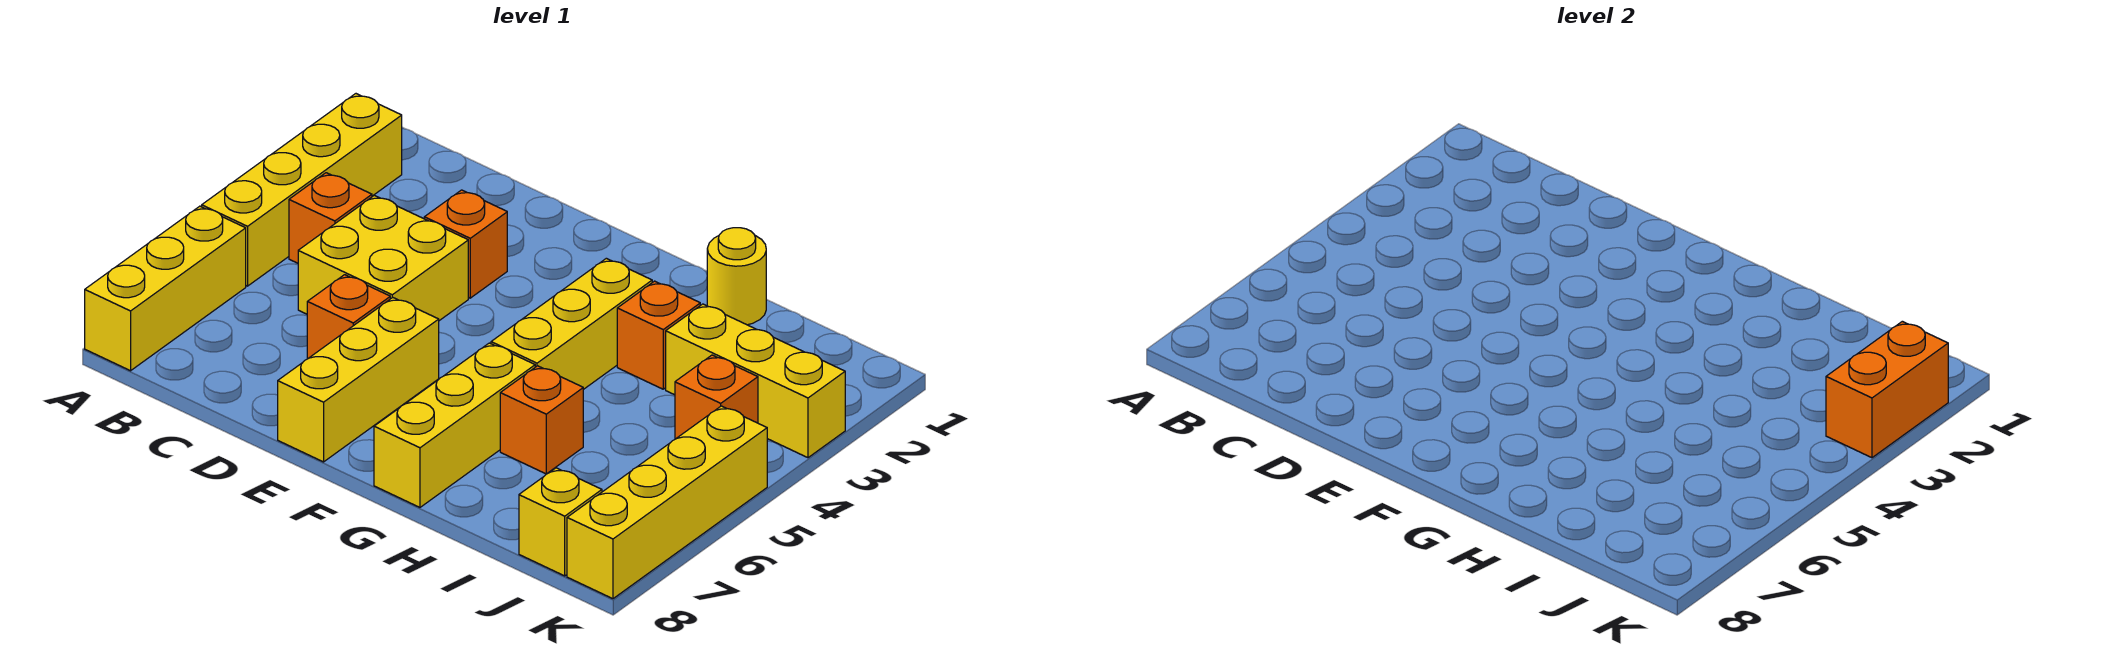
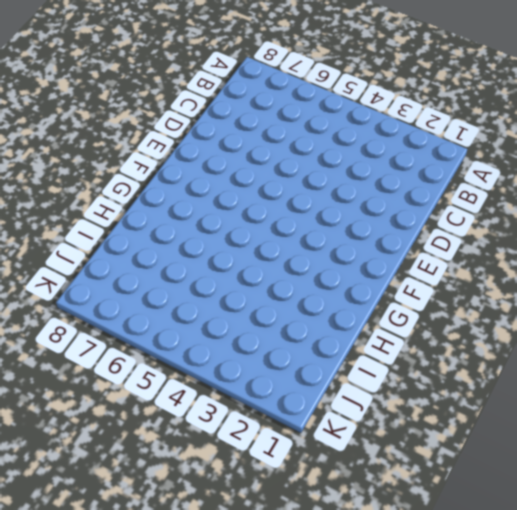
none -> yellow 1x4 brick [202,94,402,286]
none -> yellow 1x3 brick [85,206,246,371]
none -> orange 1x1 brick [289,173,372,263]

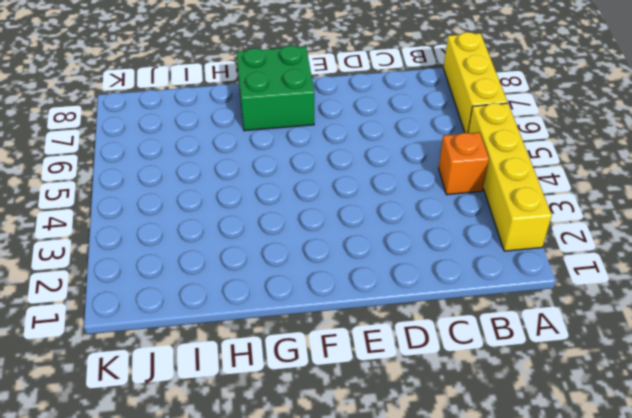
green 2x2 brick [237,46,314,131] -> yellow 1x3 brick [374,343,535,507]
none -> yellow 2x2 brick [298,195,468,321]
none -> orange 1x1 brick [424,190,507,298]
none -> orange 1x1 brick [307,275,390,359]

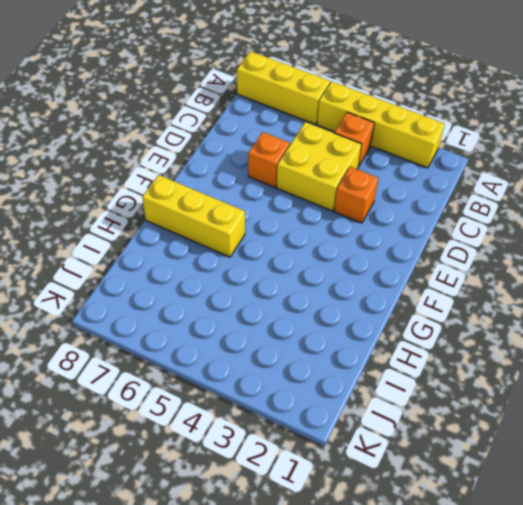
none -> yellow 1x3 brick [278,297,439,462]
none -> yellow 1x3 brick [491,258,652,390]
none -> yellow 1x1 round brick [707,228,766,325]

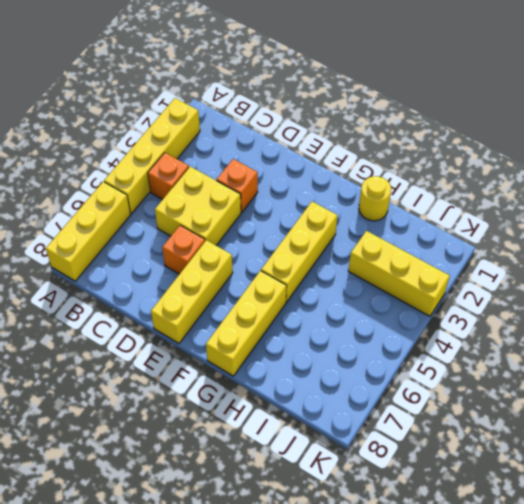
none -> orange 1x1 brick [617,281,700,389]
none -> orange 1x1 brick [500,366,583,474]
none -> orange 1x1 brick [675,355,758,439]

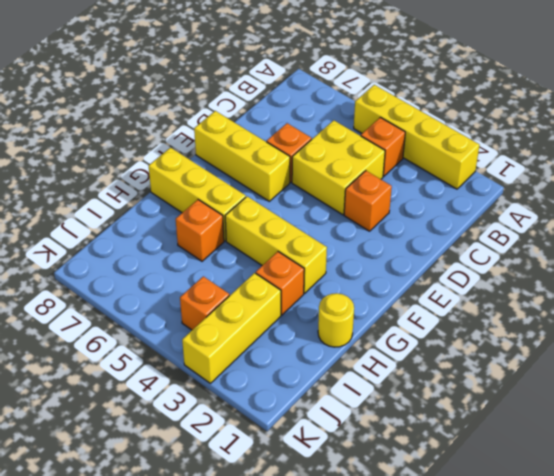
none -> yellow 1x3 brick [85,206,246,371]
none -> yellow 1x1 brick [519,468,602,576]
none -> yellow 1x4 brick [567,406,767,599]

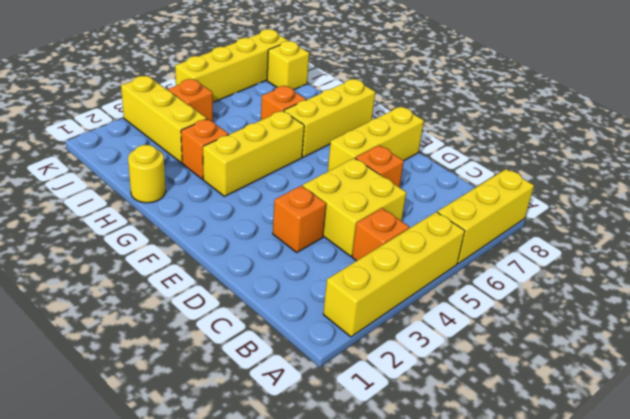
none -> orange 1x2 brick [1826,321,1948,458]

